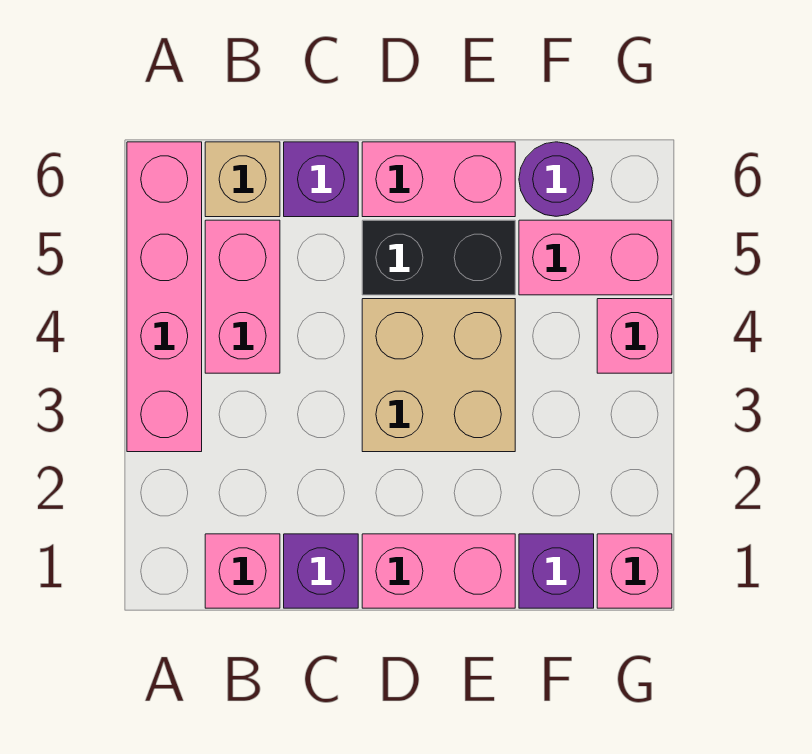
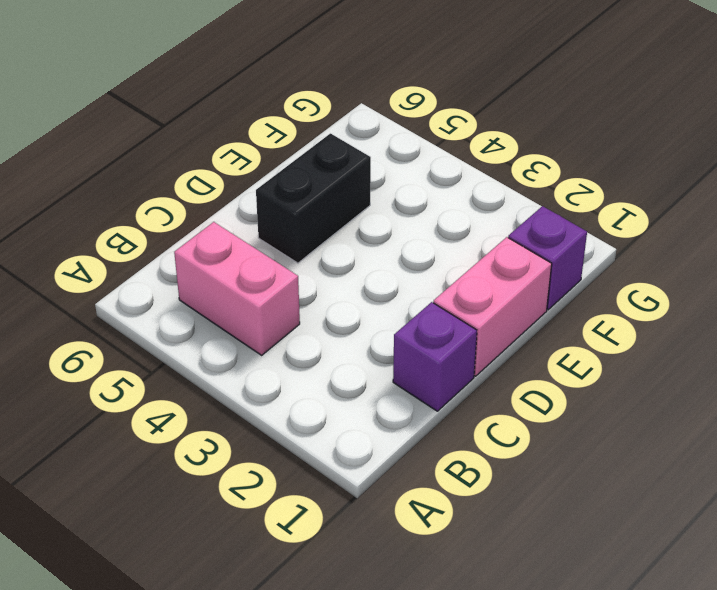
none -> pink 1x4 brick [127,142,202,452]
none -> pink 1x1 brick [205,534,280,608]
none -> tan 1x1 brick [205,142,280,217]

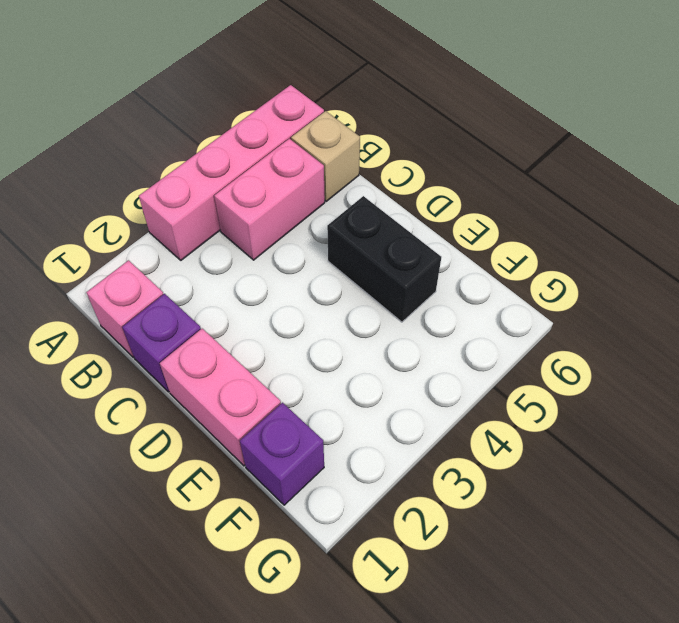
none -> purple 1x1 brick [284,142,358,217]
none -> tan 2x2 brick [362,299,515,452]
none -> pink 1x2 brick [362,142,515,217]

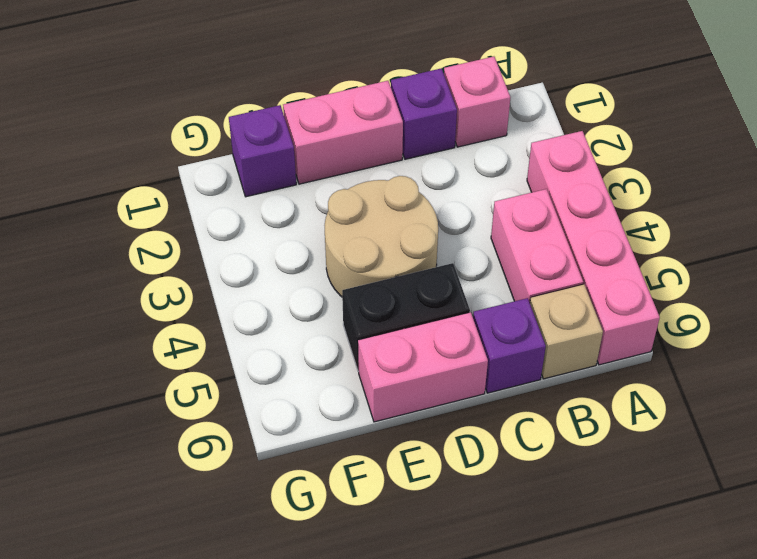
tan 2x2 round brick [325,176,438,297] -> tan 2x2 brick [362,299,515,452]
none -> pink 1x2 brick [519,220,672,295]
none -> purple 1x1 round brick [519,142,594,216]
none -> pink 1x1 brick [597,534,672,608]

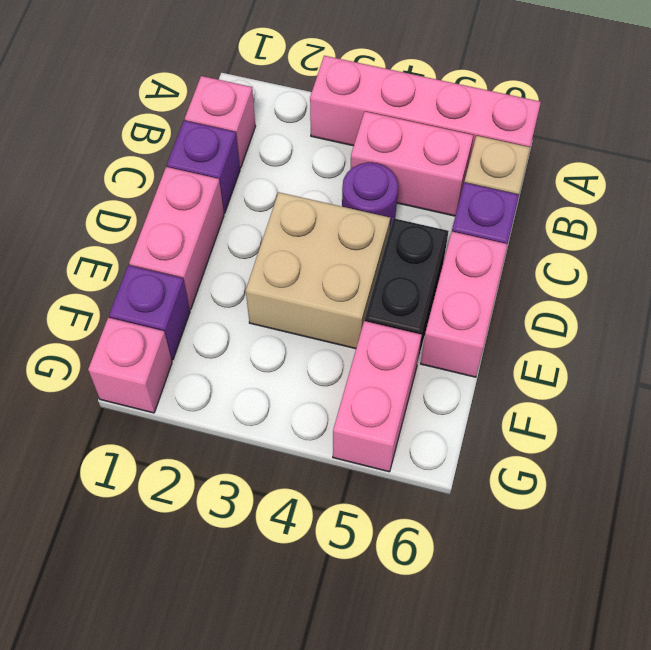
purple 1x1 round brick [342,163,398,231] -> purple 1x1 round brick moved to [519,142,594,216]
none -> pink 1x1 brick [597,299,672,373]

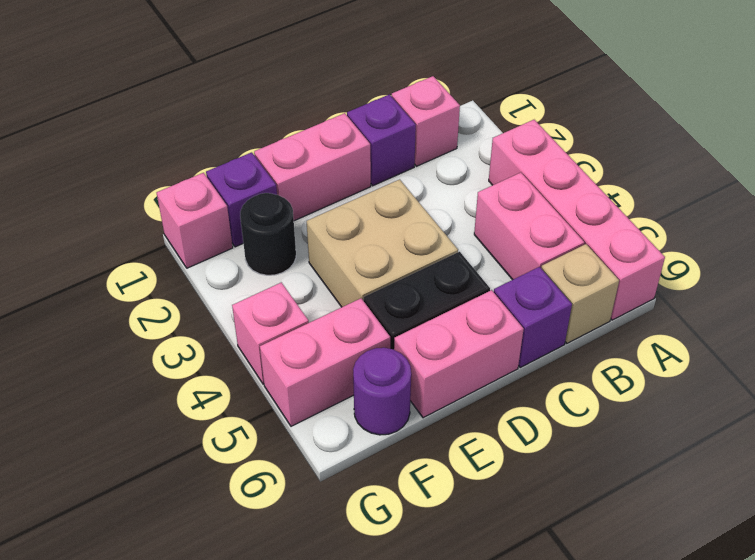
black 1x1 round brick [240,193,296,275] -> none

